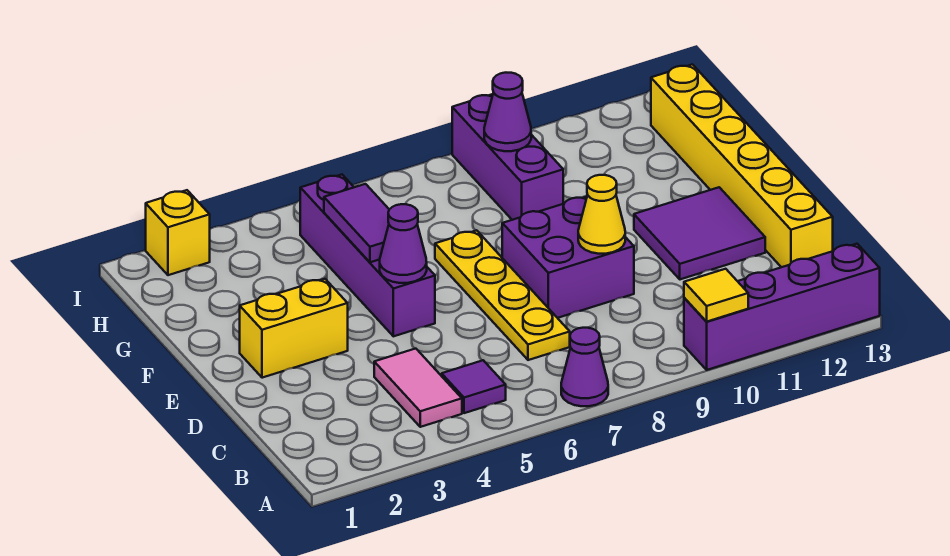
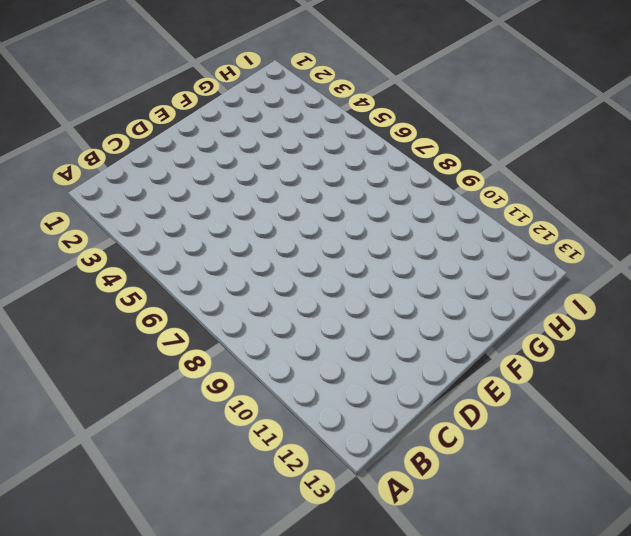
none -> purple 1x1 cone [561,328,608,406]
none -> purple 1x4 brick [684,244,880,370]
none -> pink 1x2 tile [374,349,462,427]

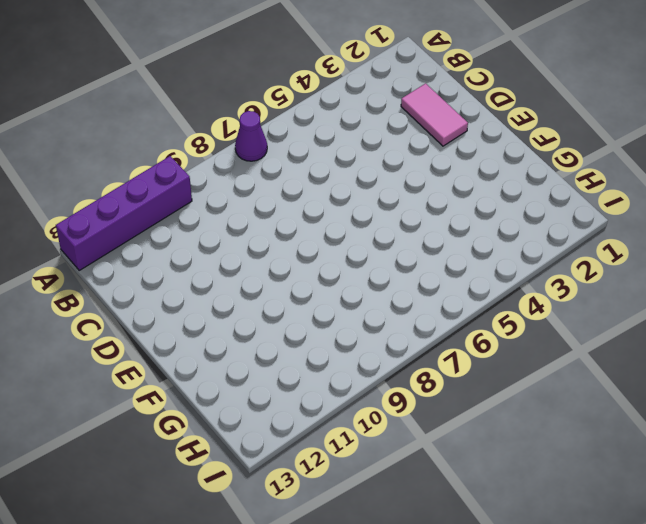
pink 1x2 tile [401,83,468,146] -> pink 1x2 tile moved to [374,349,462,427]
none -> purple 1x1 tile [442,360,506,413]
none -> yellow 1x4 plate [435,230,570,360]
none -> yellow 1x6 brick [651,64,833,267]

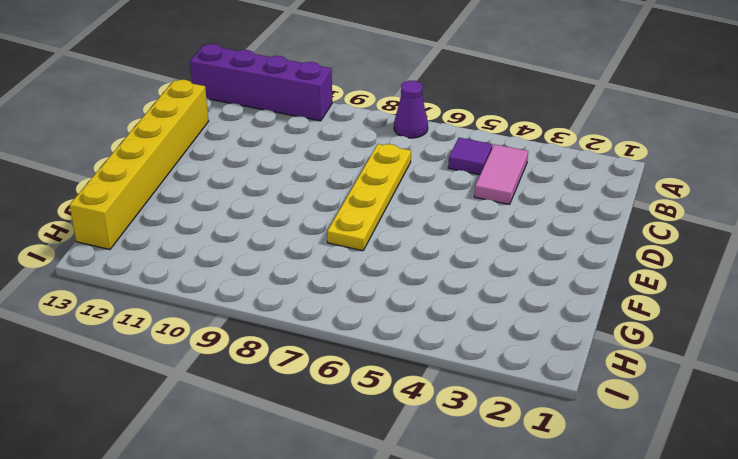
none -> purple 2x2 brick [502,197,634,318]
none -> purple 2x2 tile [634,187,765,279]
none -> yellow 1x2 brick [240,279,348,378]

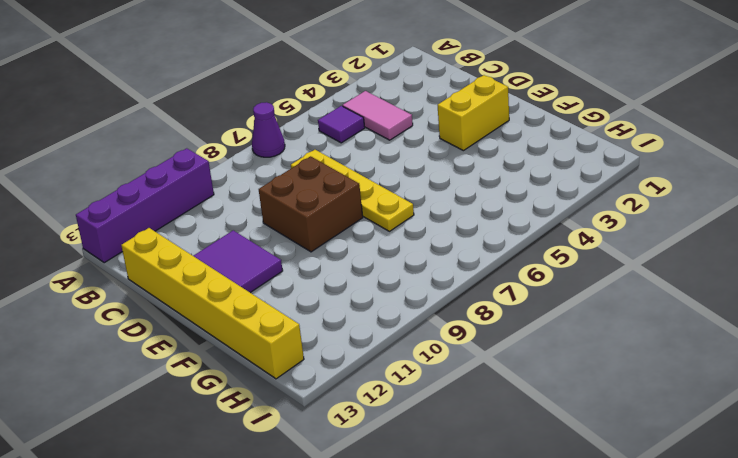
brown 2x2 brick [259,156,363,252] -> purple 2x2 brick [502,197,634,318]
none -> purple 1x4 brick [300,175,435,336]
none -> purple 1x3 brick [452,94,563,220]
none -> yellow 1x1 brick [146,190,210,275]

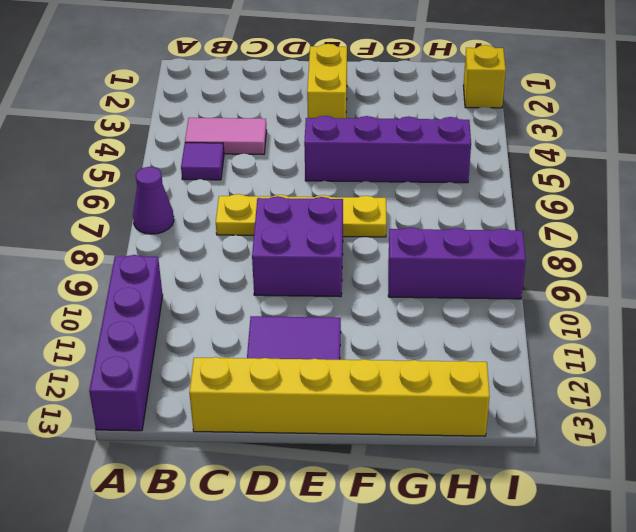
none -> yellow 1x1 tile [684,269,748,321]
none -> yellow 1x1 cone [578,175,625,254]
none -> purple 1x1 cone [380,204,427,283]

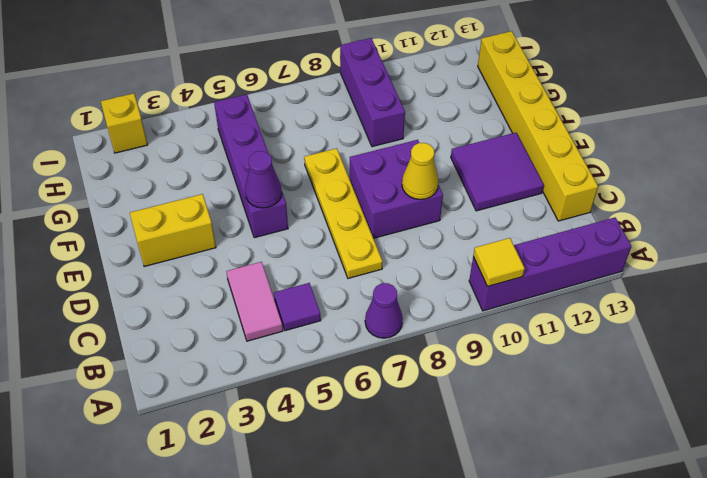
none -> purple 1x2 tile [324,184,389,262]
none -> purple 1x1 cone [484,73,531,151]

